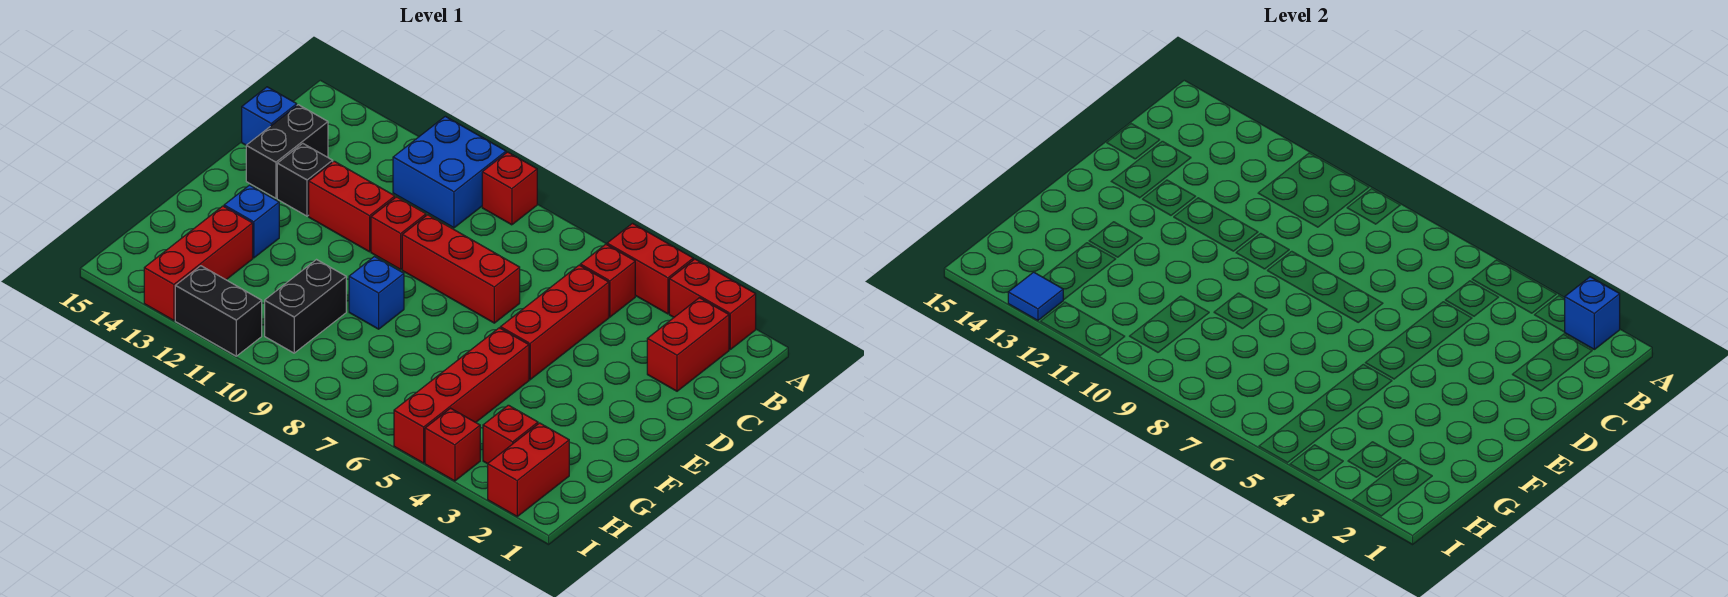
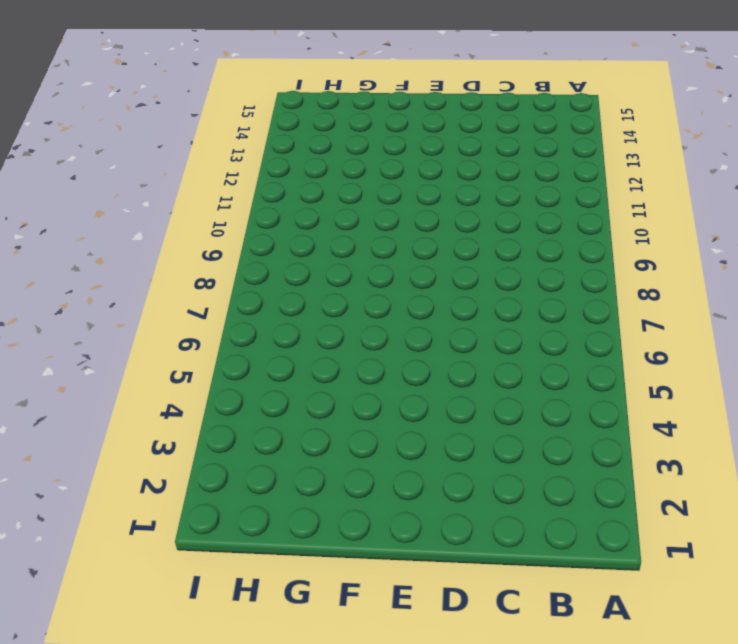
none -> red 1x2 brick [669,259,756,349]
none -> red 1x2 brick [607,223,693,314]
none -> red 1x1 brick [482,152,537,225]

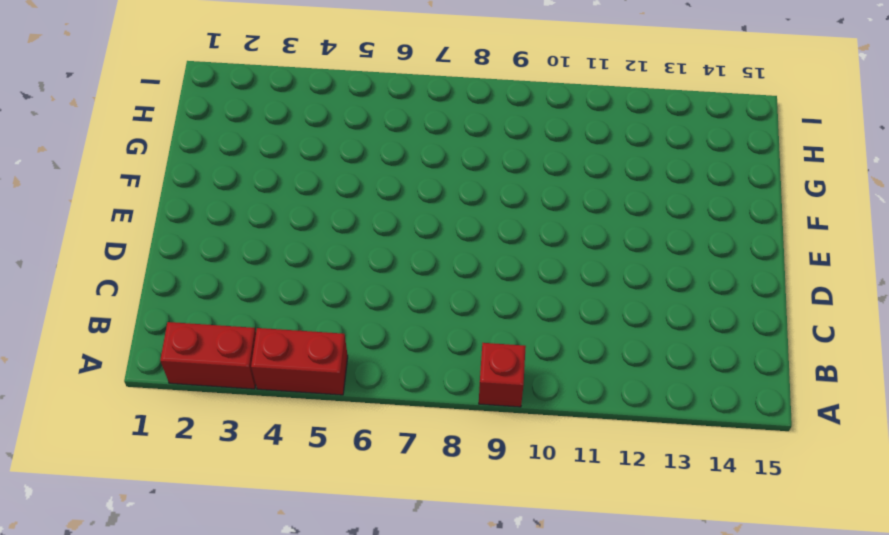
none -> blue 2x2 brick [393,116,506,228]
none -> red 1x2 brick [647,298,729,391]
none -> red 1x1 brick [580,244,635,317]

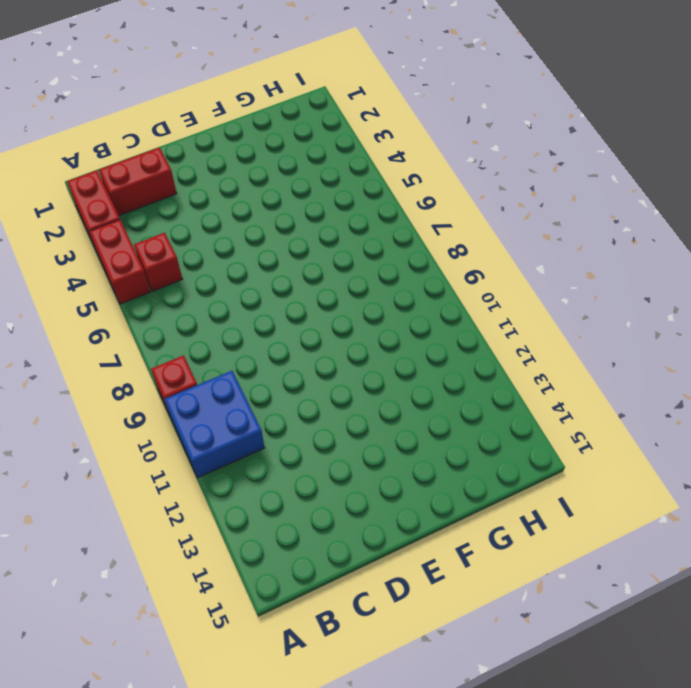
none -> red 1x3 brick [500,265,609,380]
none -> black 1x2 brick [246,105,328,198]
none -> blue 1x1 brick [242,87,297,145]

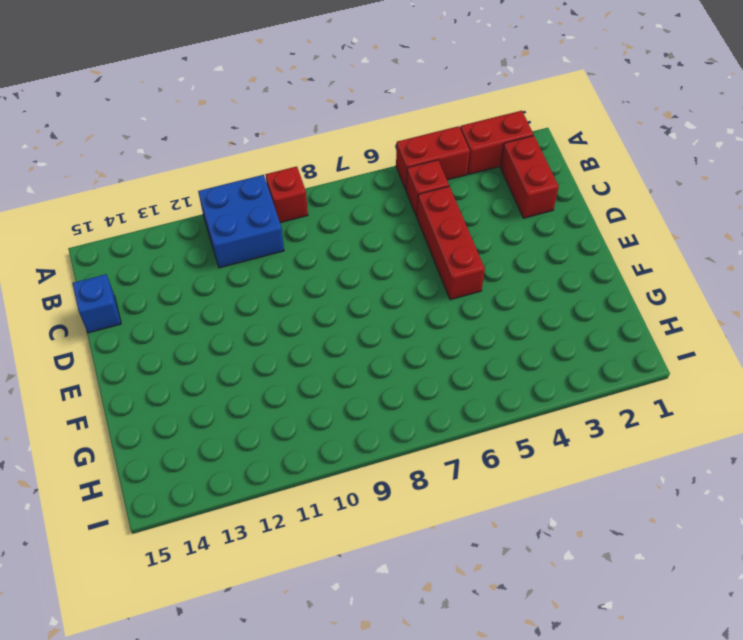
none -> black 1x2 brick [246,105,328,198]
none -> red 1x3 brick [402,215,520,323]
none -> red 1x1 brick [371,197,426,269]

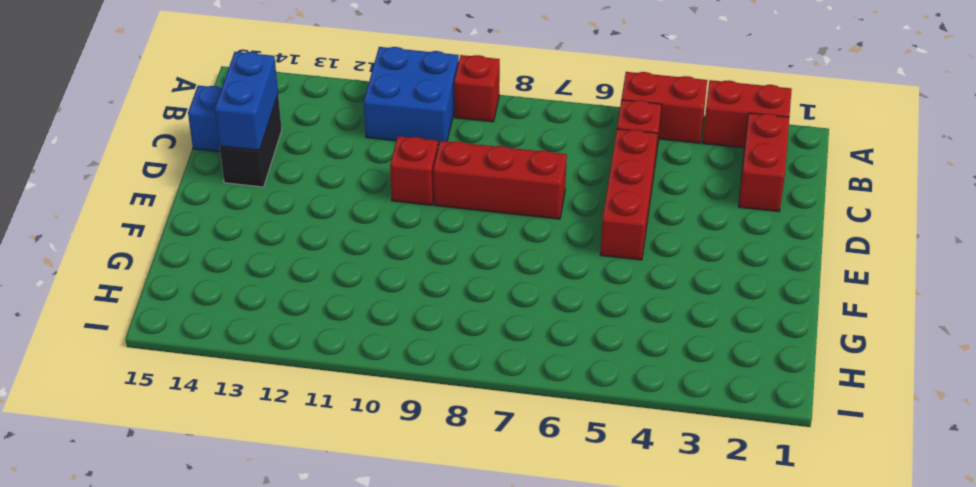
blue 1x2 brick [215,52,278,150] -> none
none -> red 1x2 brick [309,161,395,252]
none -> black 1x1 brick [277,144,333,216]
none -> red 1x4 brick [394,328,529,463]

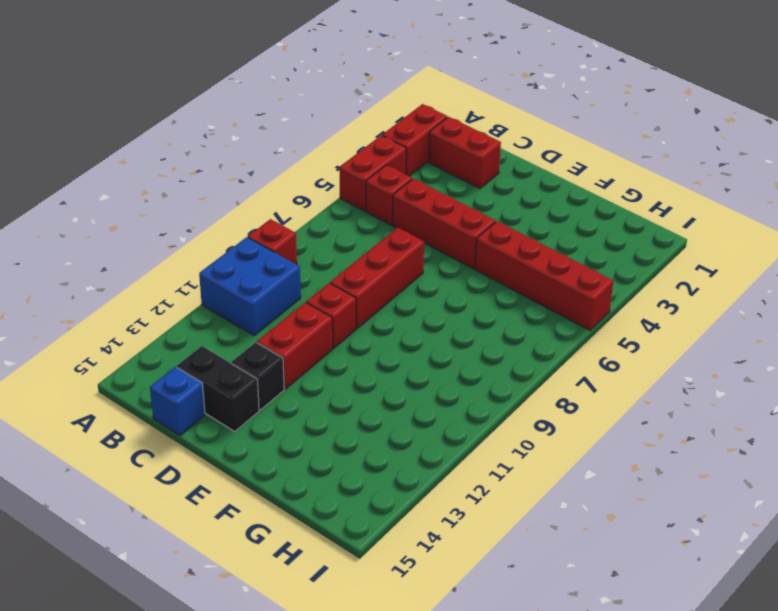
none -> blue 1x1 brick [349,257,404,329]
none -> blue 1x1 brick [224,185,279,258]
none -> black 1x2 brick [265,260,346,353]

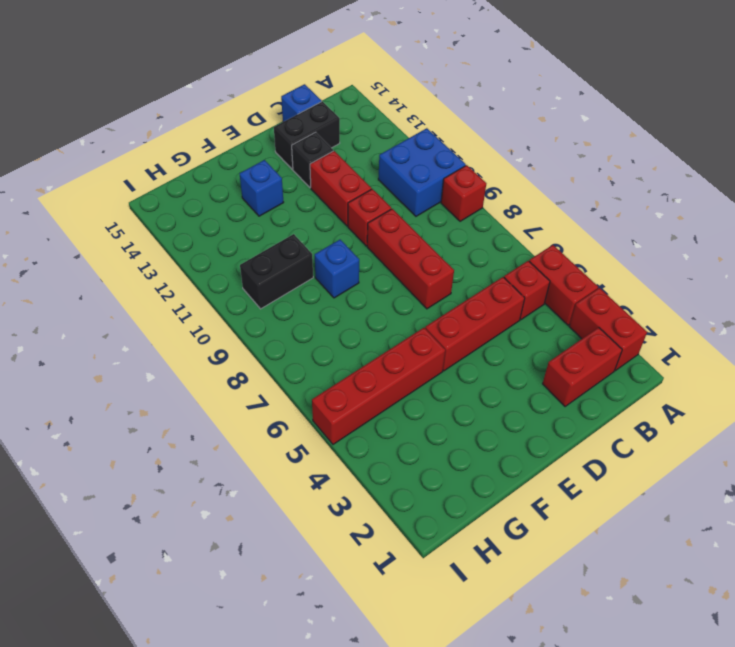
none -> red 1x3 brick [144,206,253,321]
none -> red 1x2 brick [488,423,569,516]
none -> red 1x1 brick [483,405,538,464]

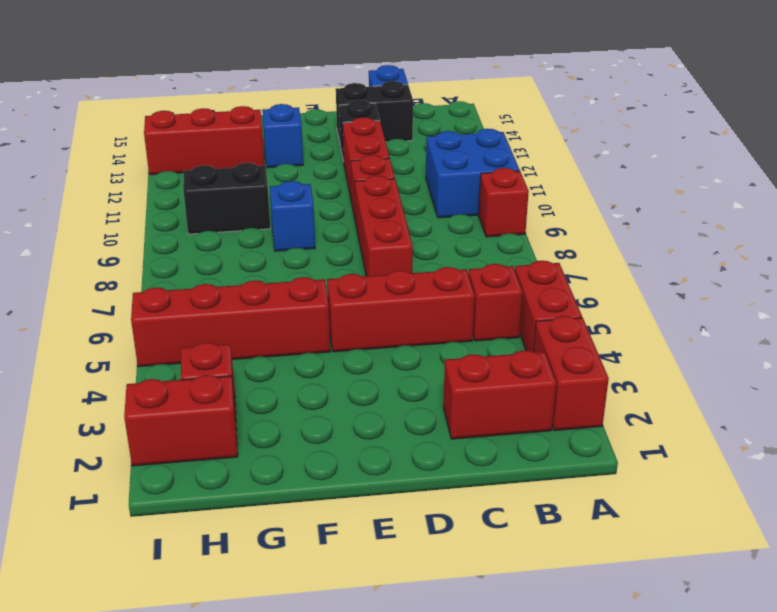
none -> red 1x1 brick [425,408,480,481]
none -> black 1x2 brick [175,266,262,356]
none -> blue 1x1 brick [1565,277,1620,349]

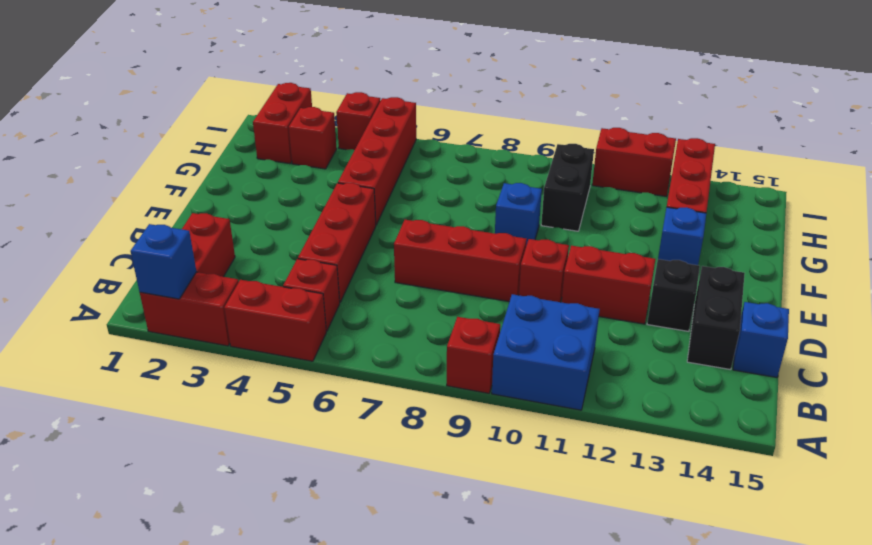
red 1x2 brick [592,128,676,196] -> black 1x2 brick [175,266,262,356]
none -> blue 1x1 tile [1008,272,1063,321]

